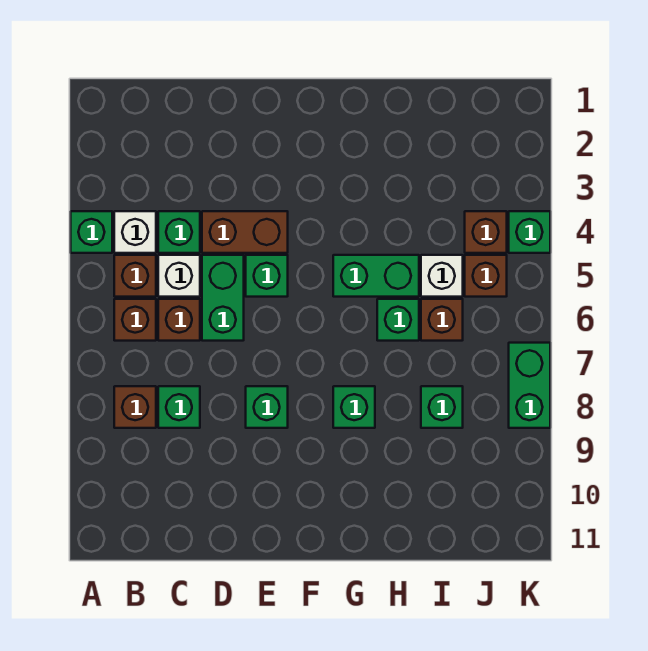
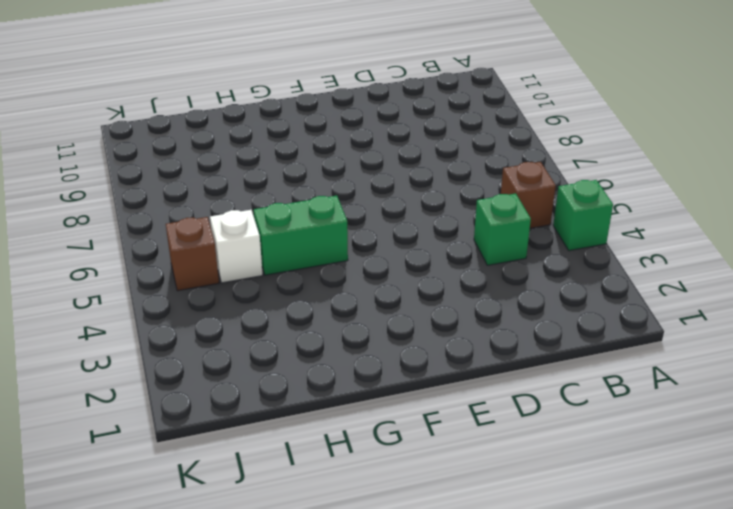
none -> white 1x1 brick [114,211,156,253]
none -> brown 1x1 brick [114,299,156,341]
none -> brown 1x1 brick [114,386,156,428]

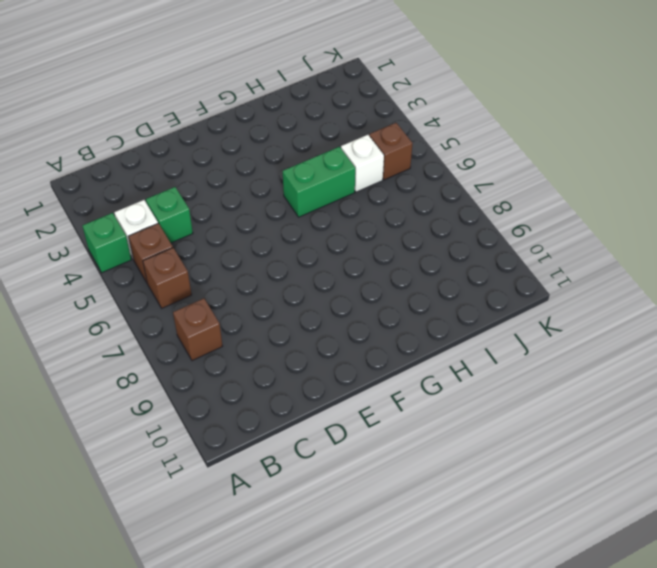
none -> white 1x1 brick [158,255,200,297]
none -> brown 1x1 brick [158,299,200,341]
none -> green 1x1 brick [158,386,200,428]

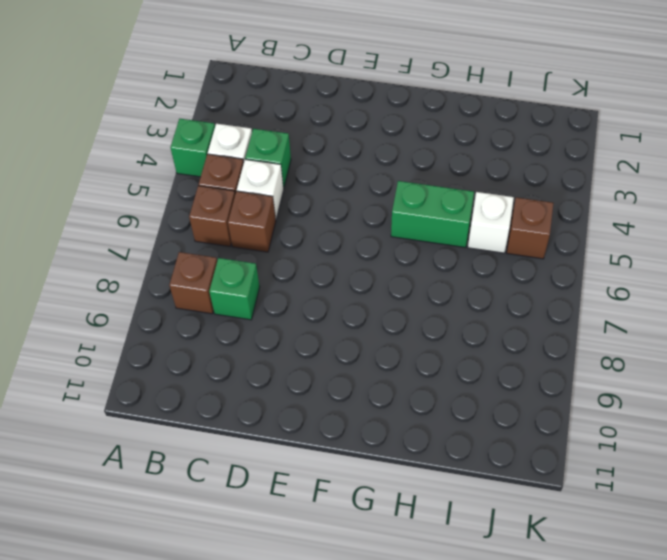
none -> brown 1x2 brick [202,211,288,253]
none -> green 1x2 brick [202,255,244,341]
none -> green 1x1 brick [246,255,288,297]

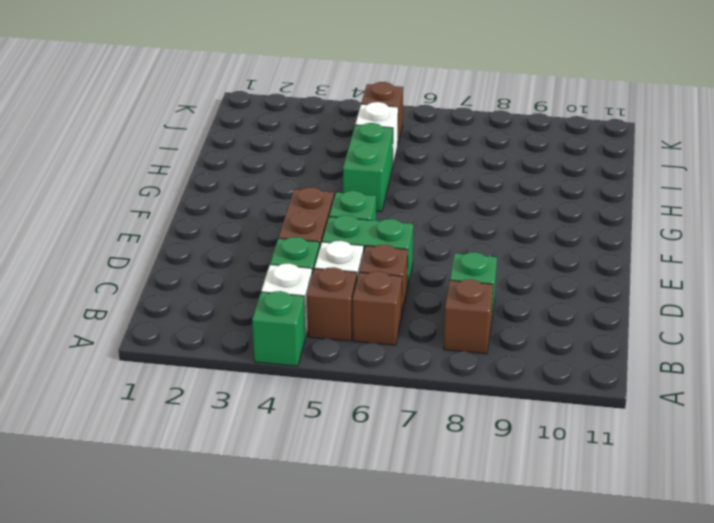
none -> green 1x1 brick [246,386,288,428]
none -> green 1x1 brick [333,386,375,428]
none -> green 1x1 brick [377,299,419,341]

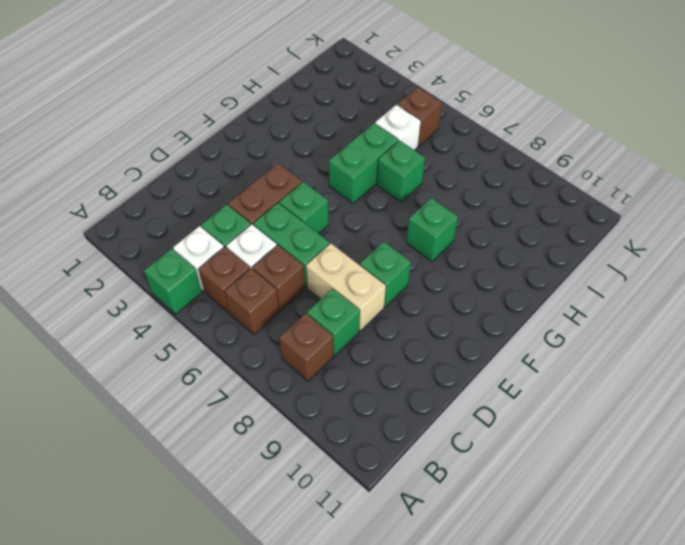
tan 1x2 brick [306,244,386,331] -> none
none -> brown 1x1 brick [421,299,463,341]
none -> green 1x1 brick [421,386,463,428]
none -> brown 1x1 brick [465,211,507,253]

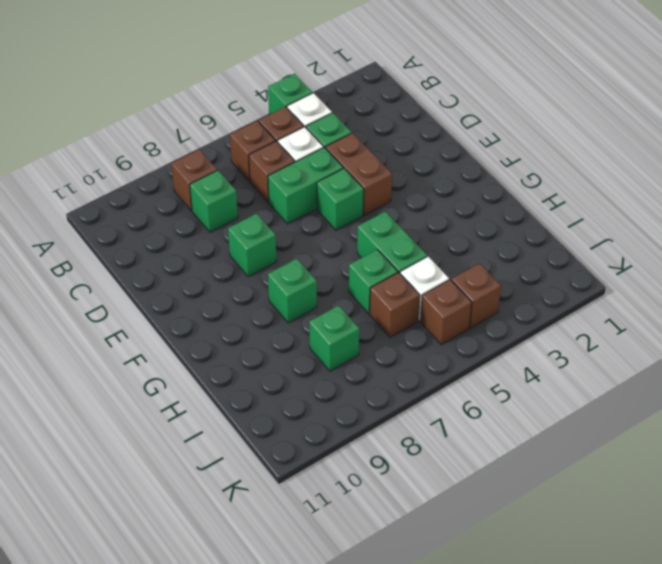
none -> green 1x1 brick [509,211,550,253]
none -> green 1x2 brick [509,343,550,428]

